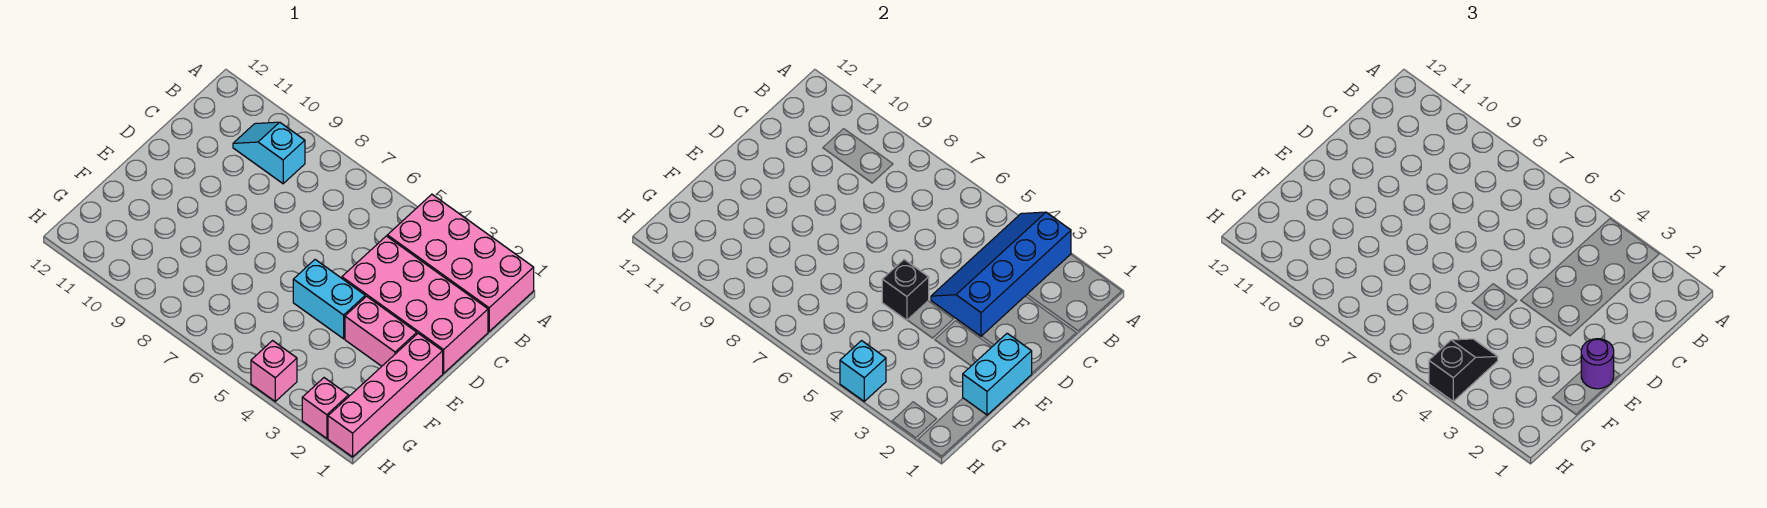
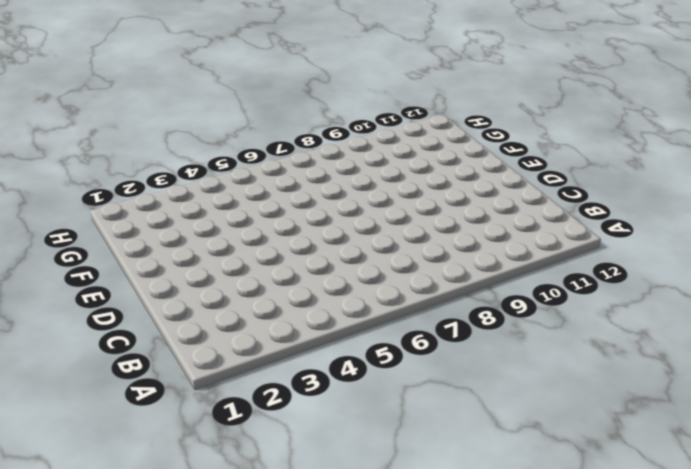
none -> pink 2x4 brick [387,194,534,331]
none -> cyan 1x2 slope [233,122,305,184]
none -> pink 2x4 brick [342,236,488,373]

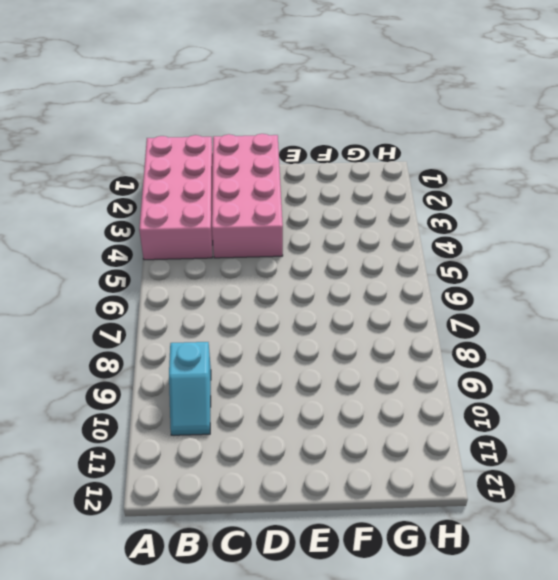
none -> pink 1x4 brick [328,333,443,457]
none -> pink 1x2 brick [345,296,417,366]
none -> cyan 1x2 brick [293,260,365,339]

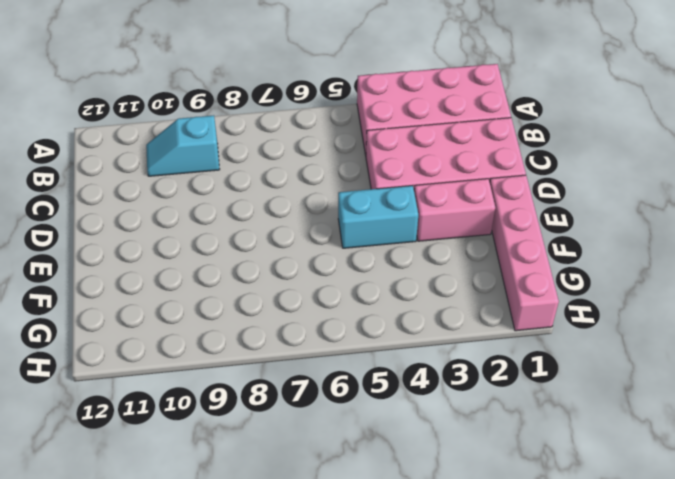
none -> pink 1x1 brick [302,378,349,438]
none -> pink 1x1 brick [251,341,297,401]
none -> blue 2x4 slope [931,212,1071,336]

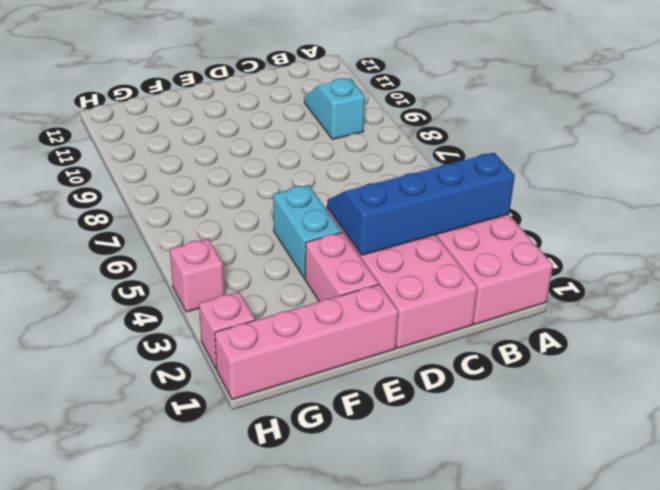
none -> cyan 1x2 brick [963,333,1032,415]
none -> black 1x1 brick [882,260,929,320]
none -> cyan 1x1 brick [840,341,886,401]

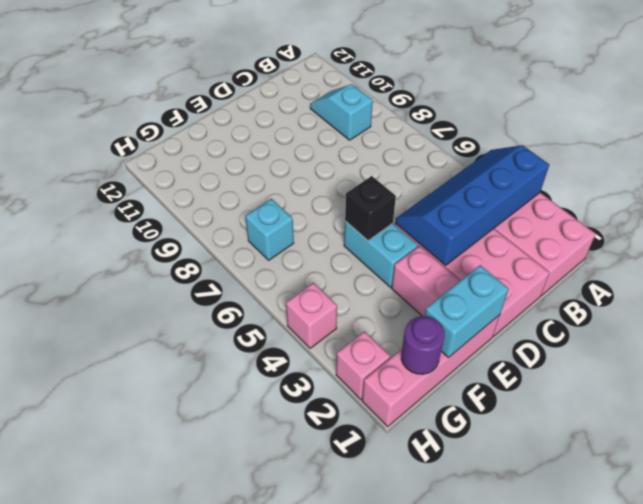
purple 1x1 round brick [401,316,445,374] -> purple 1x1 round brick moved to [1581,339,1614,389]
cyan 1x1 brick [245,199,294,260] -> cyan 1x1 brick moved to [840,341,886,401]
none -> black 1x2 slope [1429,339,1498,401]

